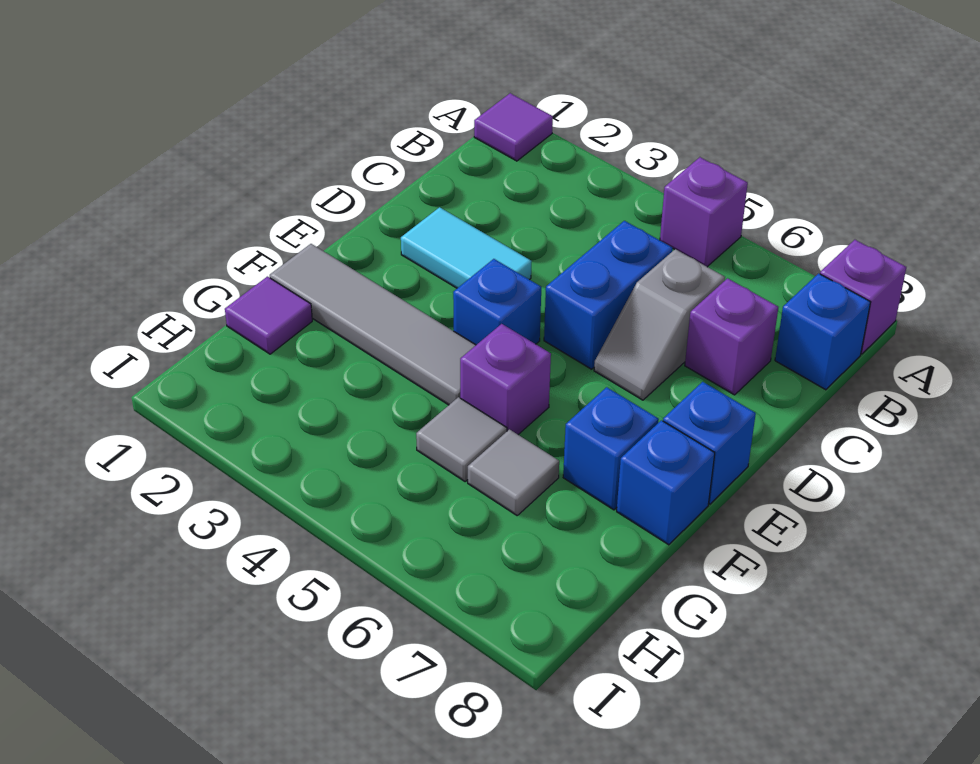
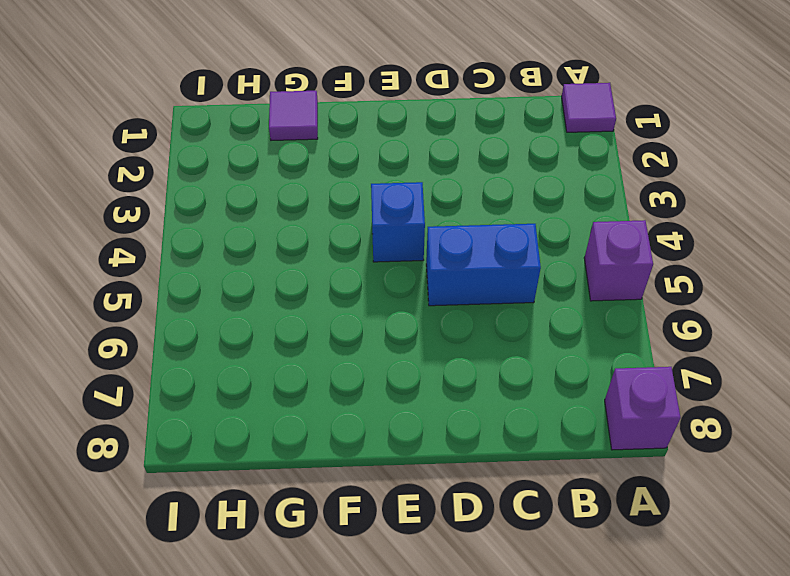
none -> blue 1x1 brick [775,273,871,390]
none -> grey 1x2 slope [594,249,725,400]
none -> purple 1x1 brick [685,278,778,395]

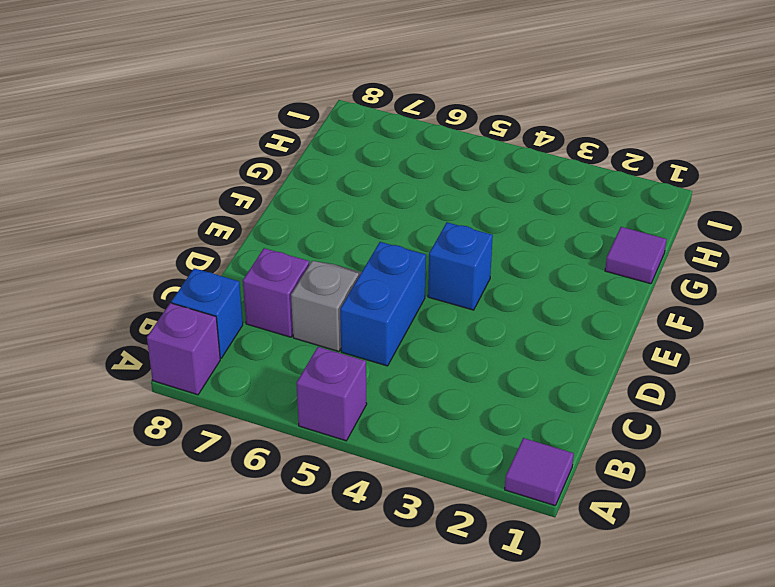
none -> cyan 1x2 tile [401,207,532,288]
none -> blue 1x1 brick [663,382,756,504]
none -> grey 1x4 tile [270,244,476,405]

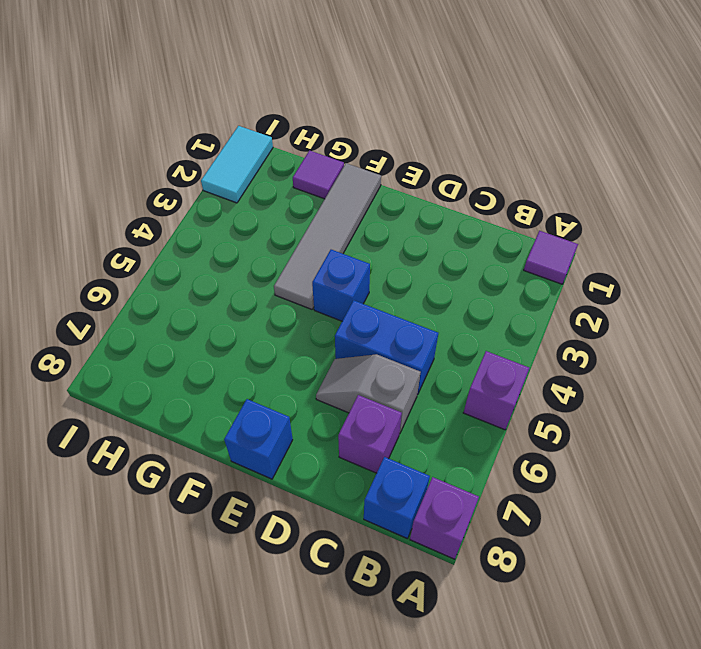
cyan 1x2 tile [201,126,273,203] -> cyan 1x2 tile moved to [401,207,532,288]
none -> purple 1x1 brick [460,324,551,434]
none -> blue 1x1 brick [563,387,659,510]
none -> blue 1x1 brick [617,420,715,545]

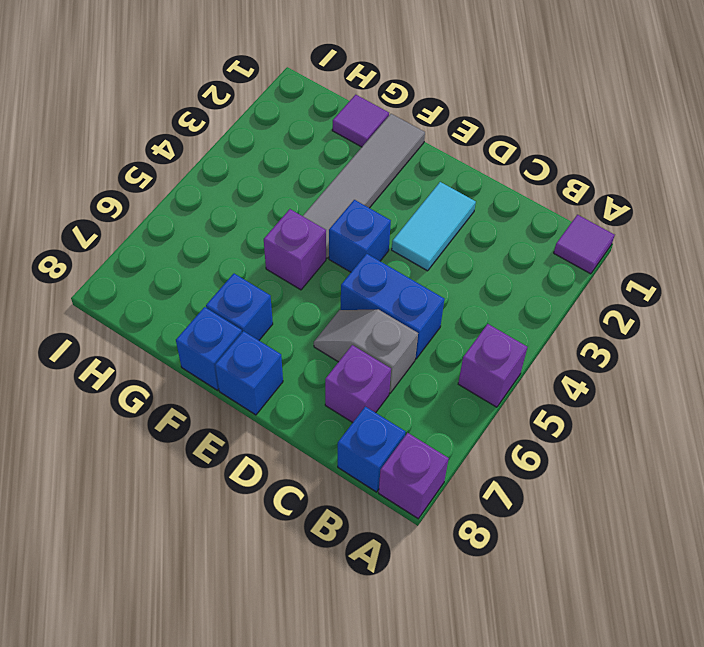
none -> grey 1x1 tile [416,397,507,482]
none -> grey 1x1 tile [468,429,559,515]

